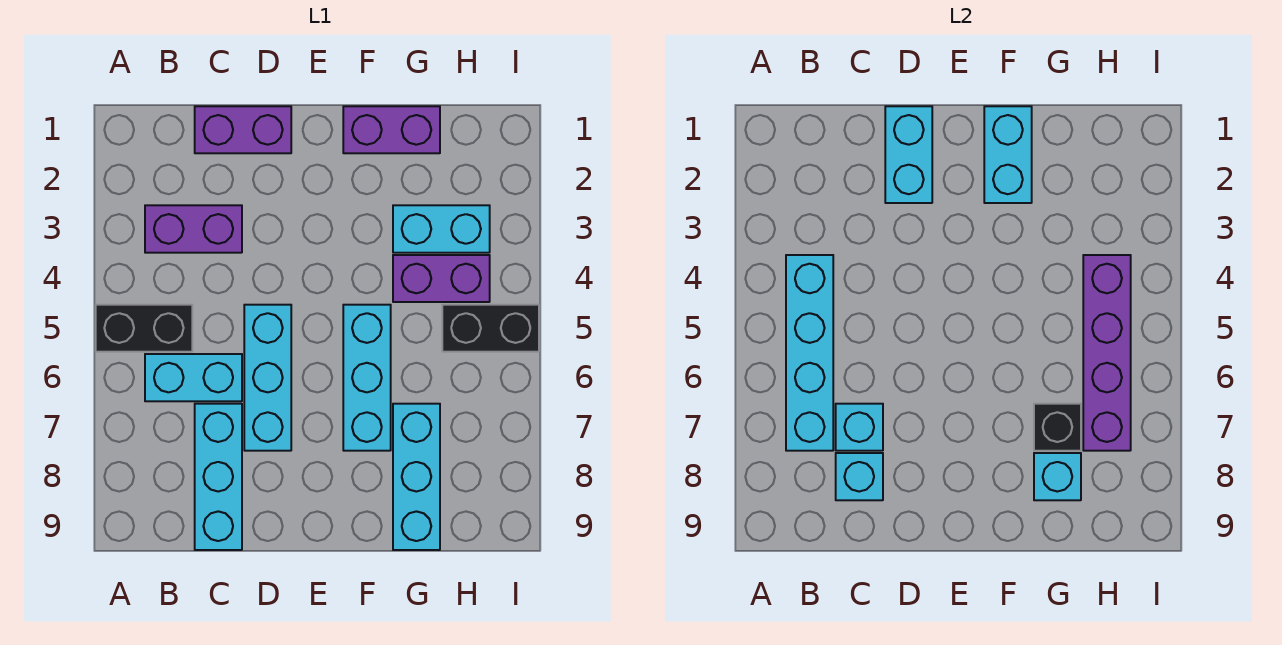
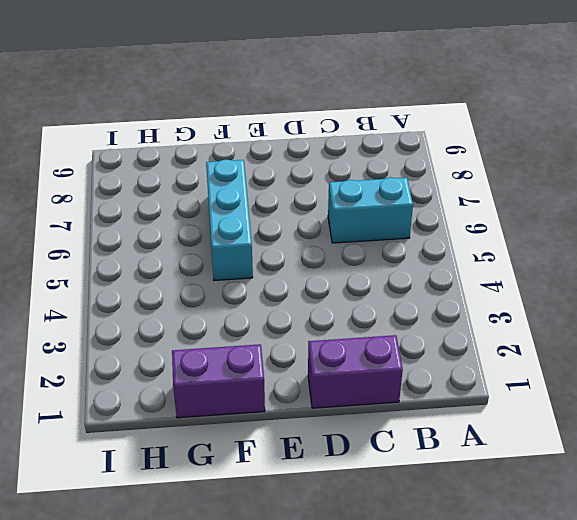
none -> black 1x2 brick [96,305,192,352]
none -> purple 1x2 brick [145,205,242,253]
none -> cyan 1x3 brick [195,404,242,550]

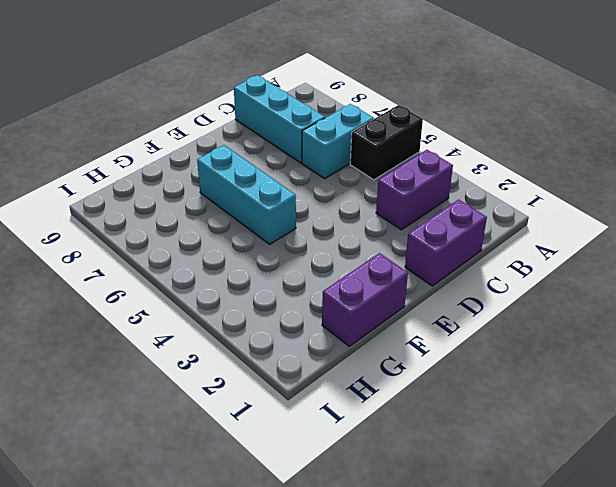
none -> cyan 1x3 brick [244,305,291,451]
none -> cyan 1x2 brick [393,205,490,253]
none -> purple 1x2 brick [393,255,490,302]

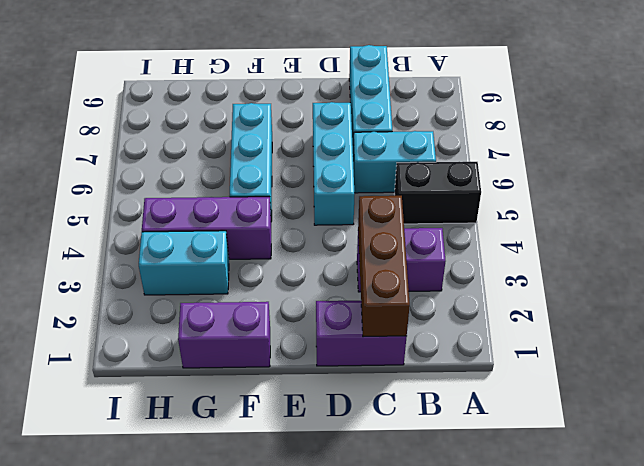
brown 1x3 brick [358,196,410,337] -> none
purple 1x3 brick [142,197,271,259] -> purple 1x2 brick [393,255,490,302]
none -> cyan 1x3 brick [393,404,440,550]
none -> black 1x2 brick [442,305,539,352]
none -> cyan 1x4 brick [786,255,833,451]

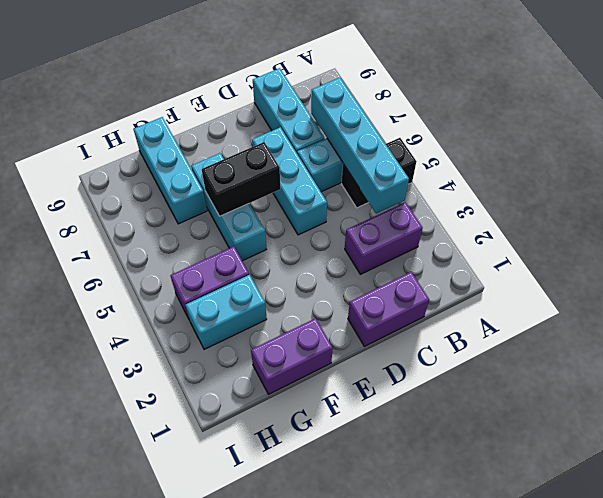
black 1x2 brick [202,142,280,216] -> black 1x2 brick moved to [442,305,539,352]
none -> cyan 1x1 brick [836,404,883,451]
none -> cyan 1x1 brick [836,453,883,500]
none -> cyan 1x2 brick [885,106,932,203]

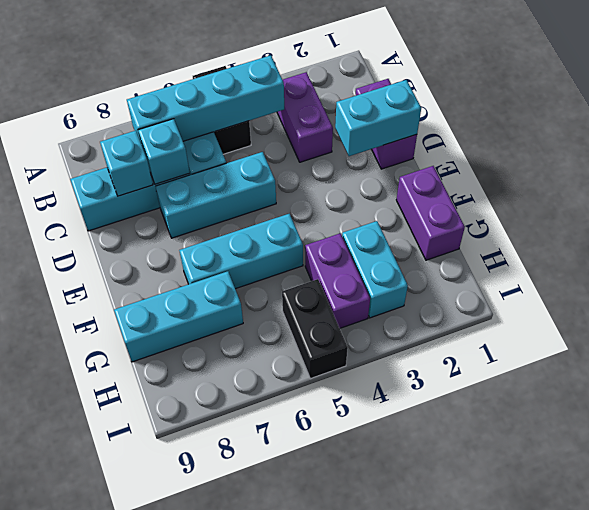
none -> cyan 1x2 brick [984,106,1032,203]
none -> black 1x1 brick [1034,404,1081,451]
none -> cyan 1x1 brick [1034,453,1081,500]

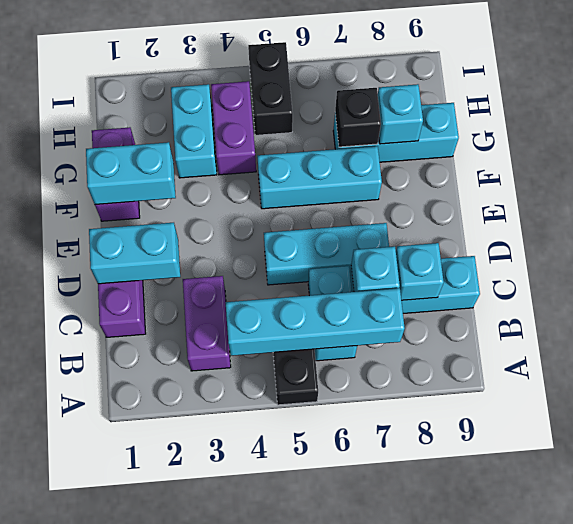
none -> purple 1x4 brick [1083,255,1131,451]

